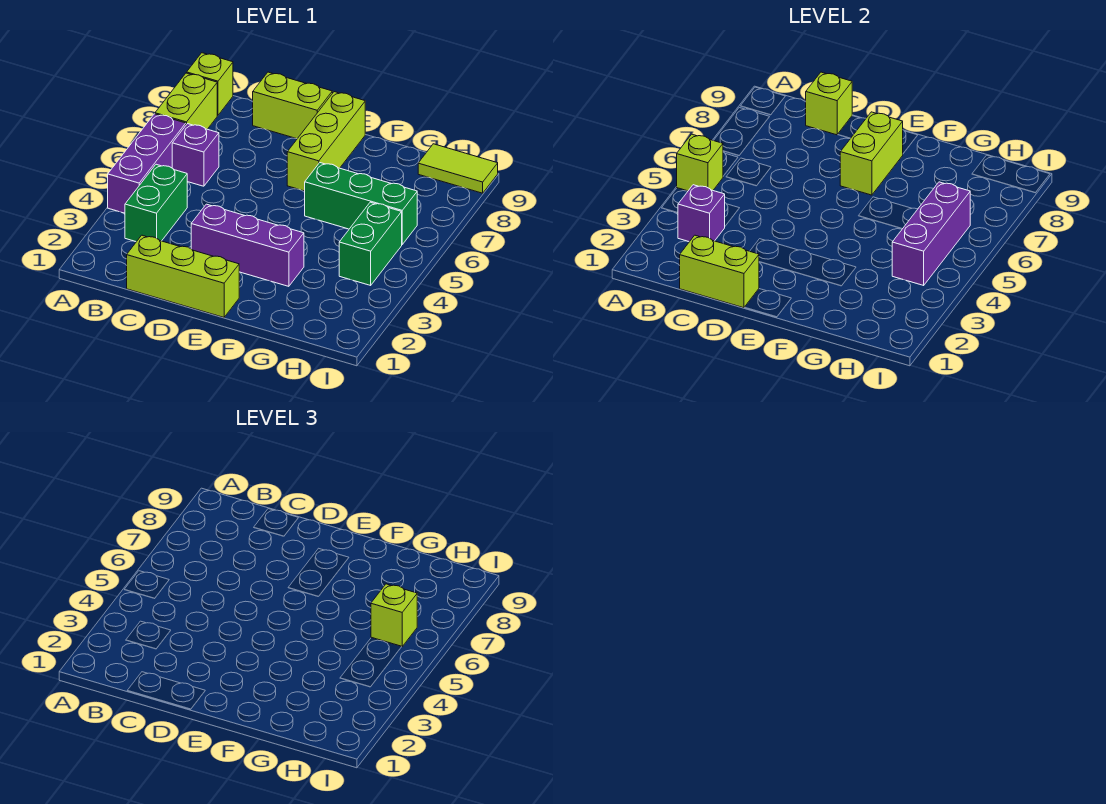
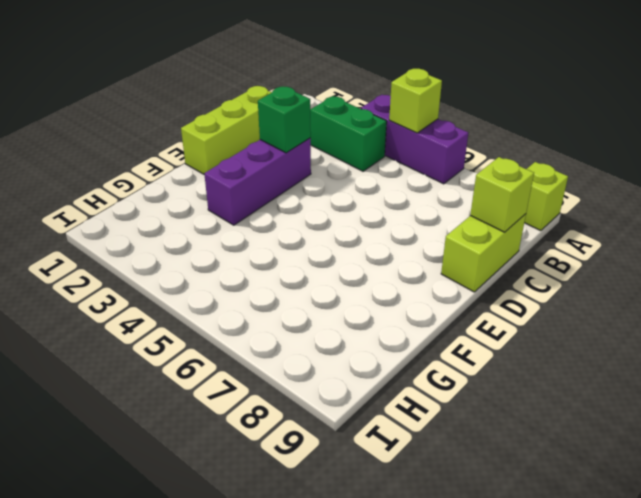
green 1x1 brick [258,87,311,153] -> none
none -> lime 1x2 brick [155,73,217,129]
none -> purple 1x1 brick [172,124,219,186]
none -> lime 1x3 brick [287,92,365,191]

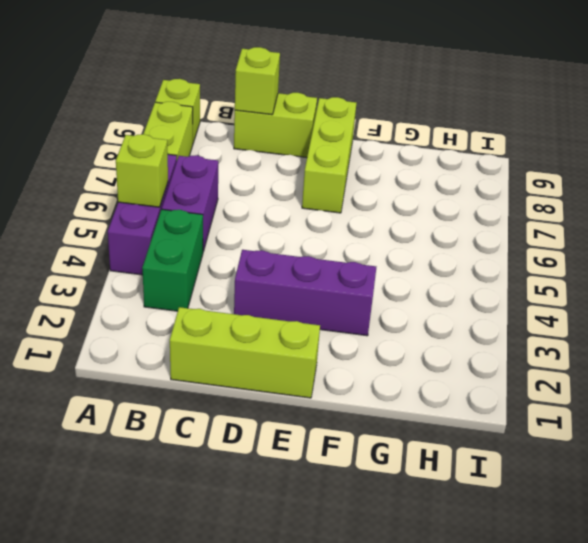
purple 1x2 brick [162,155,218,251] -> purple 1x1 brick [172,124,219,186]
none -> green 1x3 brick [305,163,417,244]
none -> green 1x2 brick [339,202,402,285]
none -> lime 1x2 tile [418,144,498,193]

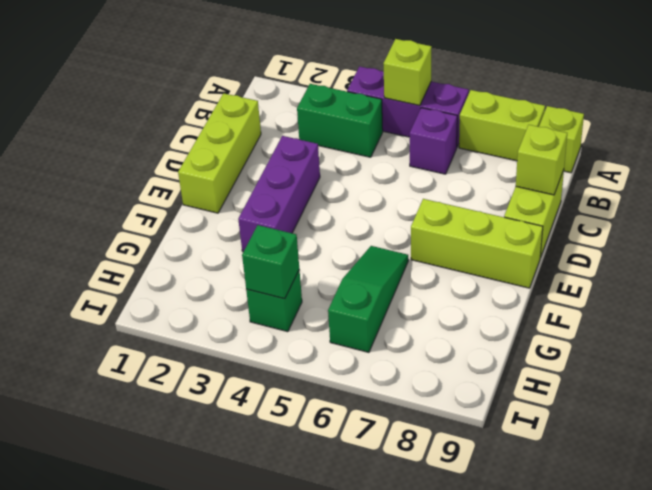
green 1x3 slope [328,246,408,352] -> green 1x3 brick [305,163,417,244]
green 1x1 brick [246,270,302,332] -> green 1x2 brick [339,202,402,285]
green 1x1 brick [242,225,299,299] -> purple 1x3 brick [892,182,970,285]
none -> lime 1x2 tile [418,144,498,193]
none -> purple 1x1 brick [678,185,725,242]
none -> lime 1x2 brick [680,235,759,308]

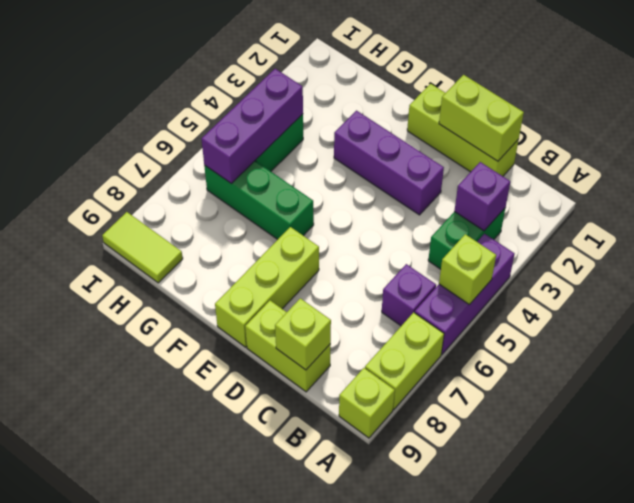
none -> lime 1x2 brick [840,112,903,195]
none -> lime 1x1 brick [371,584,417,647]

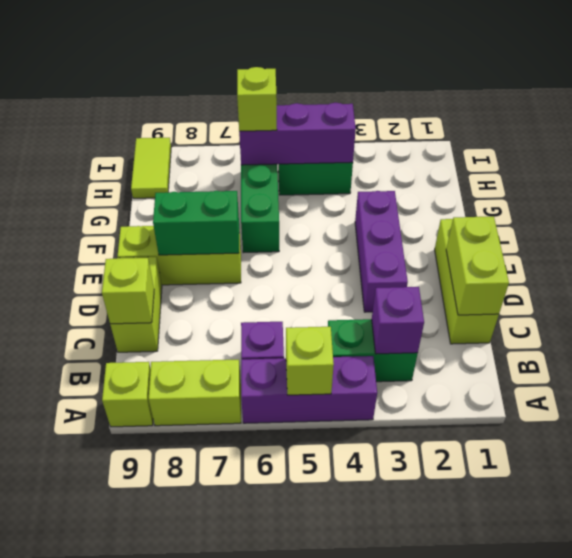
green 1x2 brick [153,191,239,255] -> lime 1x2 brick [840,112,903,195]

